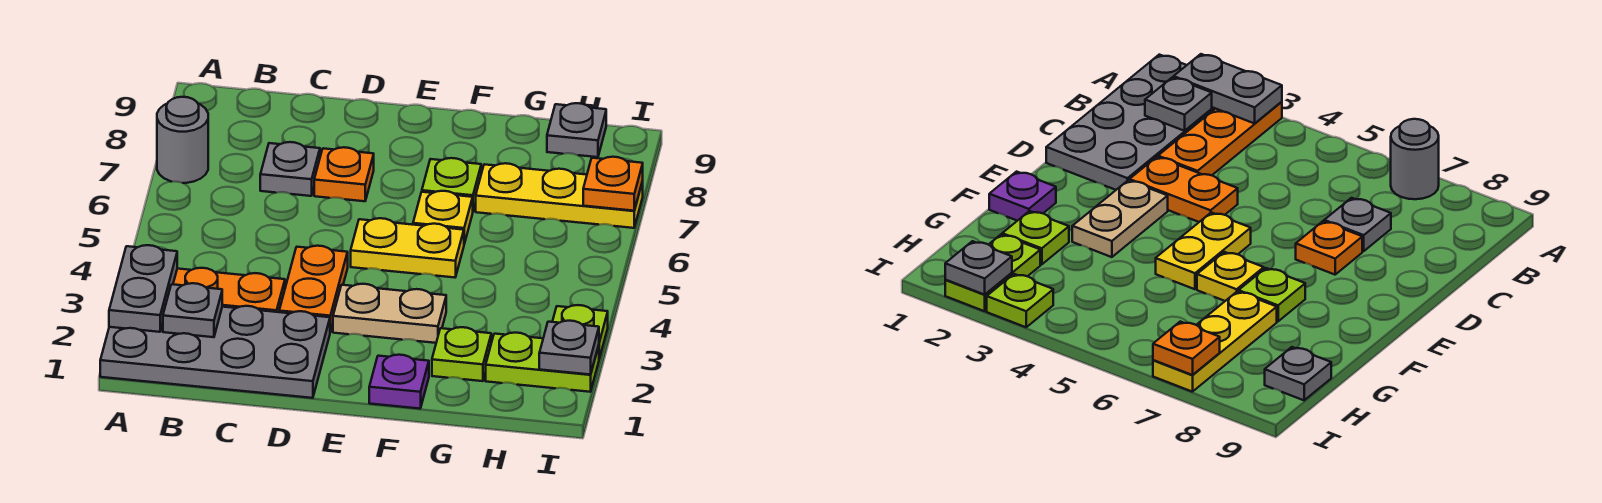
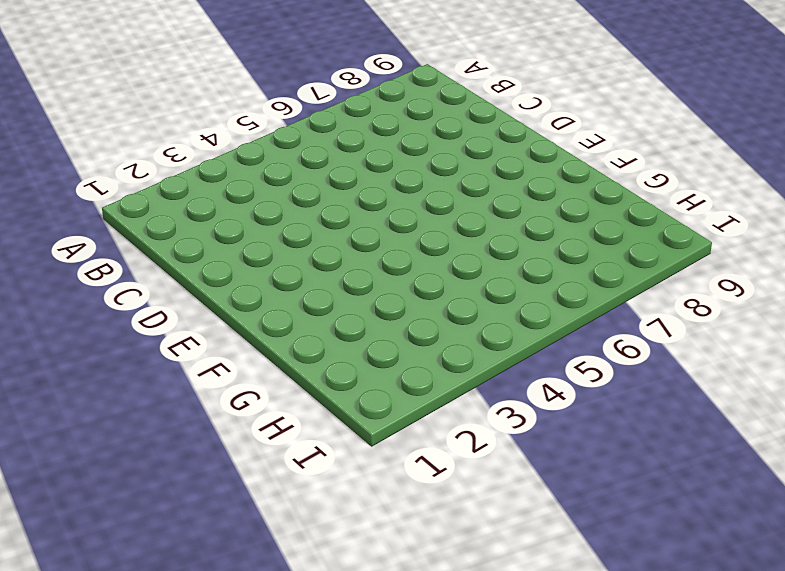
none -> grey 2x4 plate [100,306,330,398]
none -> orange 1x3 plate [173,268,285,312]
none -> grey 1x1 round brick [157,97,208,183]

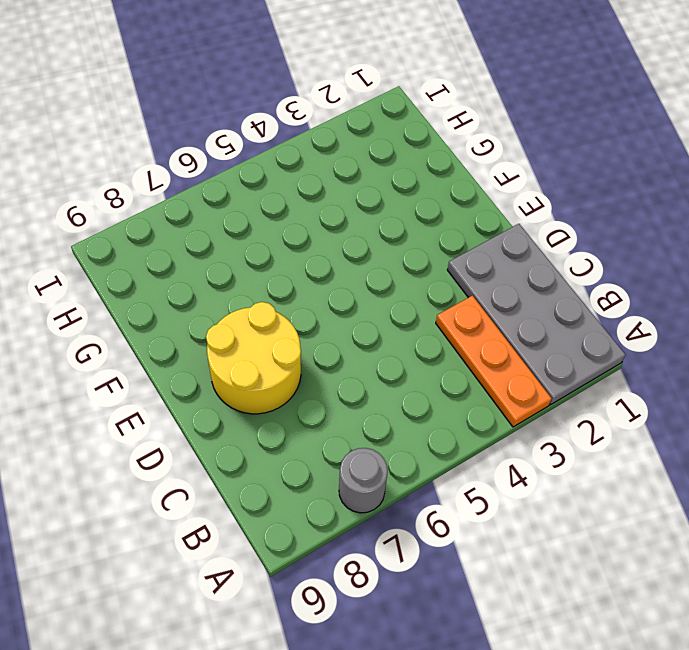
yellow 2x2 round brick [206,302,301,414] -> orange 1x1 plate [314,147,374,201]
none -> grey 1x1 plate [260,142,320,196]
none -> orange 1x2 plate [279,246,348,332]
none -> tan 1x2 plate [333,284,446,343]

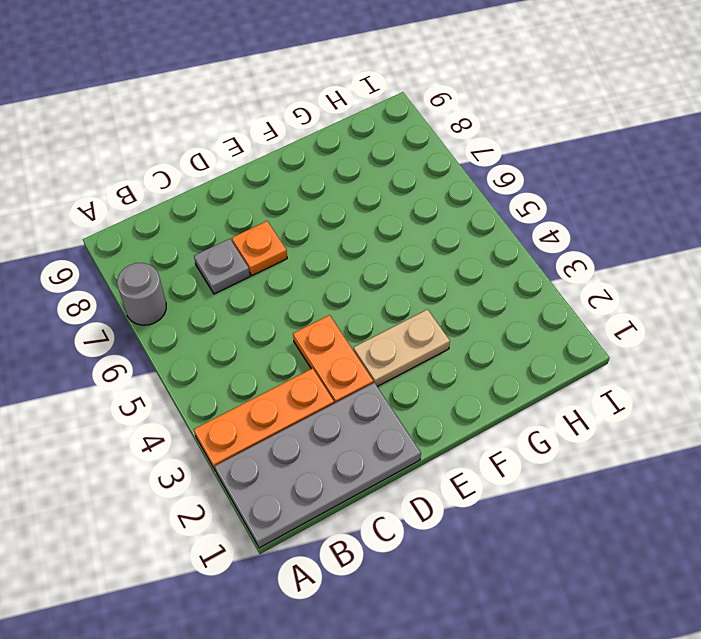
none -> yellow 1x2 plate [351,218,464,278]
none -> purple 1x1 plate [369,355,429,409]
none -> yellow 1x1 plate [413,191,473,244]

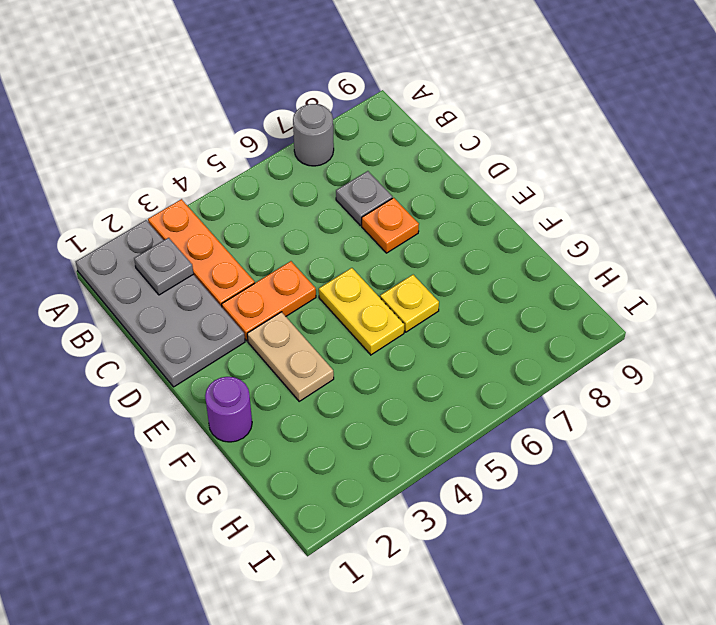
purple 1x1 round brick [205,377,252,442] -> purple 1x1 plate [369,355,429,409]
none -> lime 1x1 plate [422,158,481,210]
none -> lime 1x1 plate [432,327,491,381]
none -> yellow 1x3 plate [476,163,643,228]

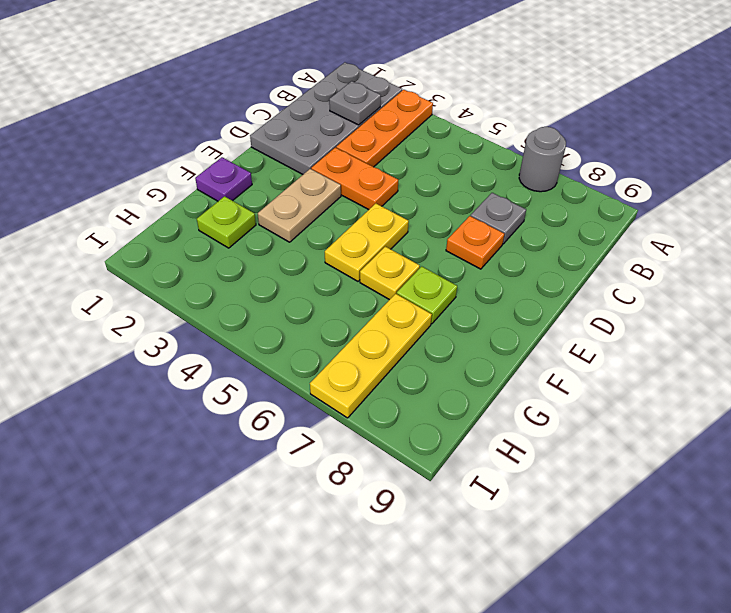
none -> lime 1x2 plate [486,333,599,392]
none -> grey 1x1 plate [547,103,606,157]
none -> lime 1x1 plate [552,305,608,359]

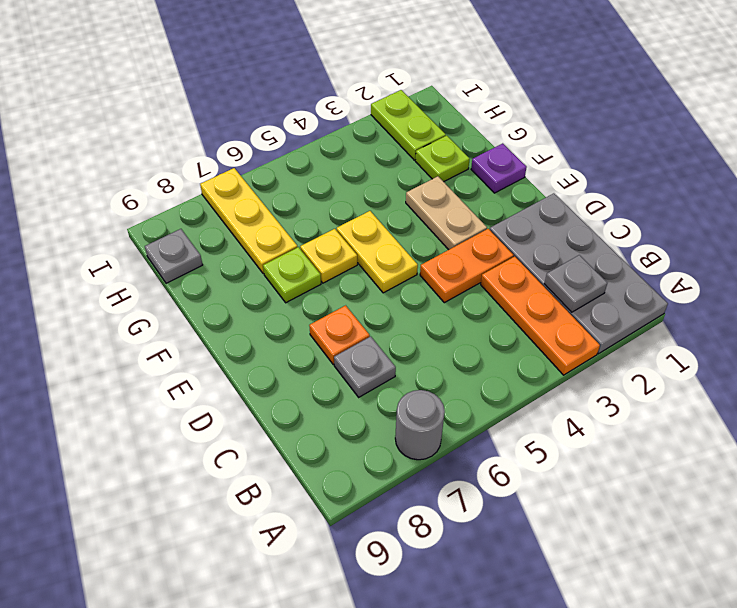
none -> lime 1x1 plate [552,305,608,359]
none -> grey 1x2 plate [109,245,177,332]
none -> grey 1x1 plate [539,321,599,375]

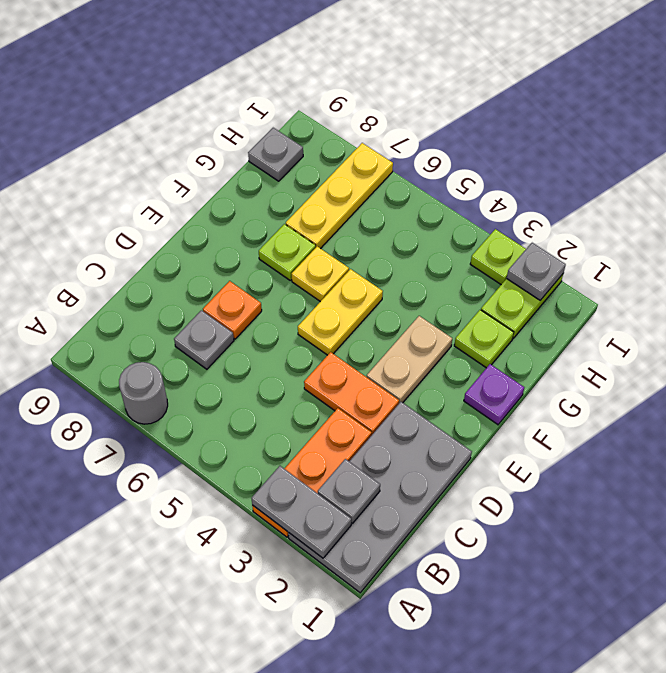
none -> orange 1x1 plate [583,157,643,211]

